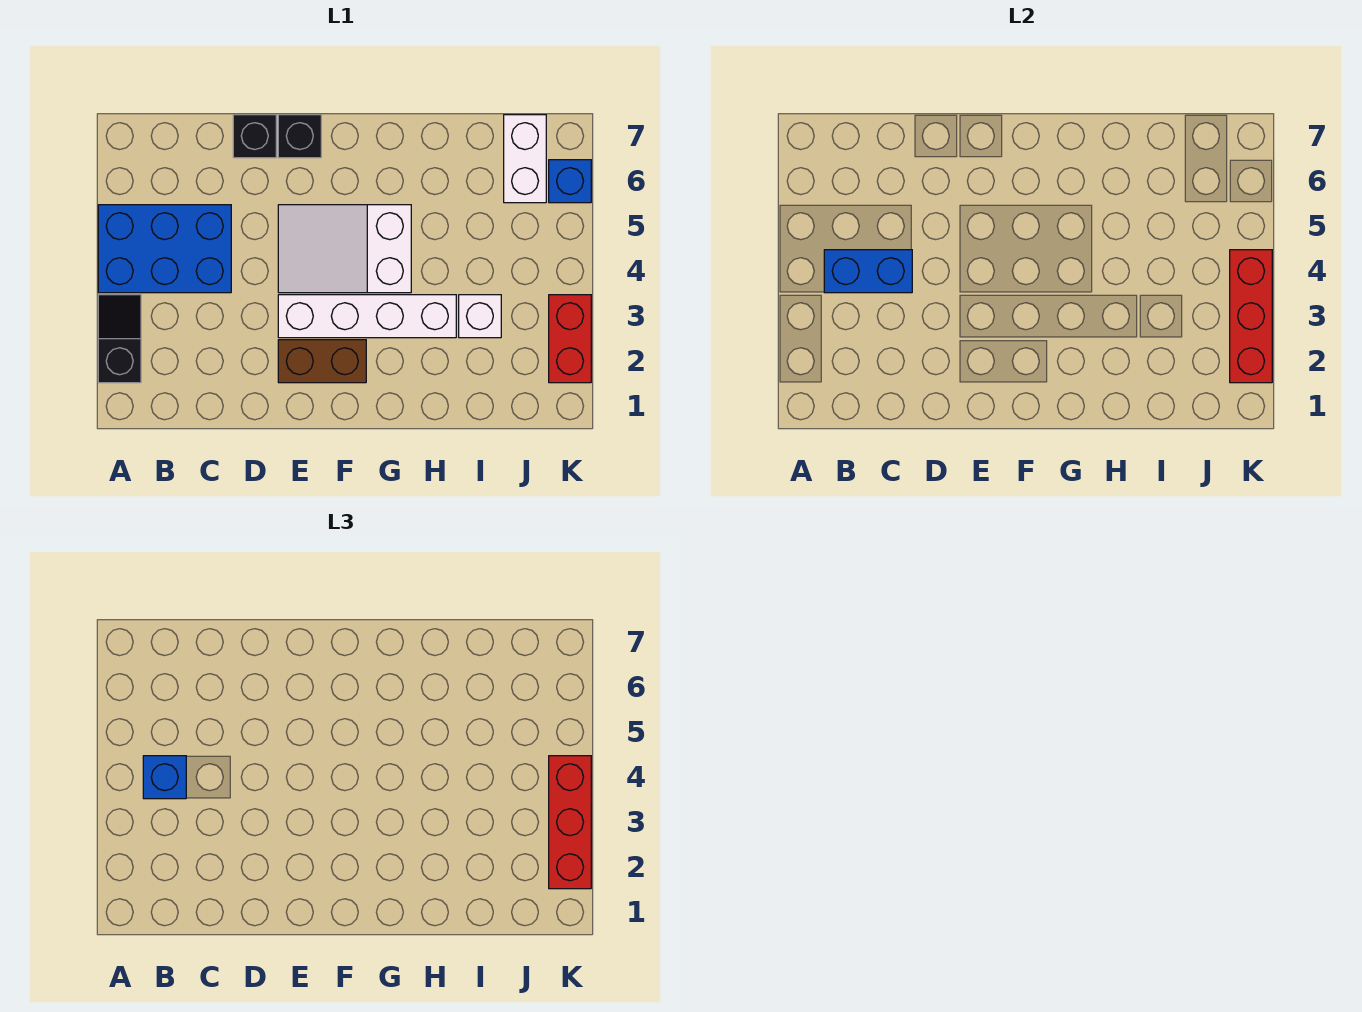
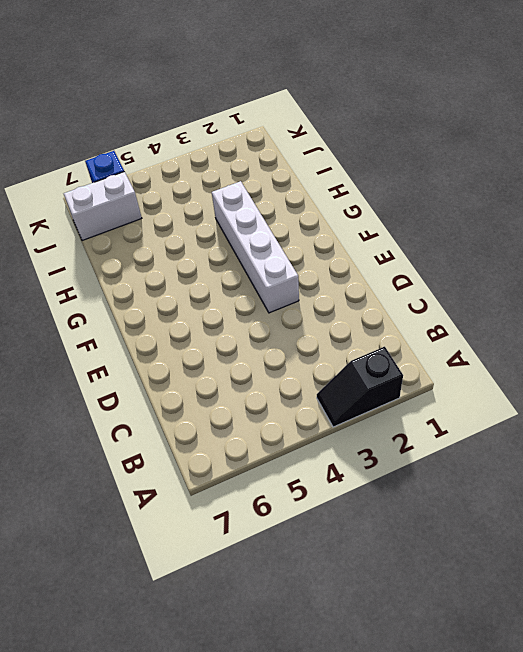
none -> blue 2x3 brick [98,205,231,293]
none -> black 1x1 brick [233,115,276,158]
none -> brown 1x2 brick [278,340,366,383]

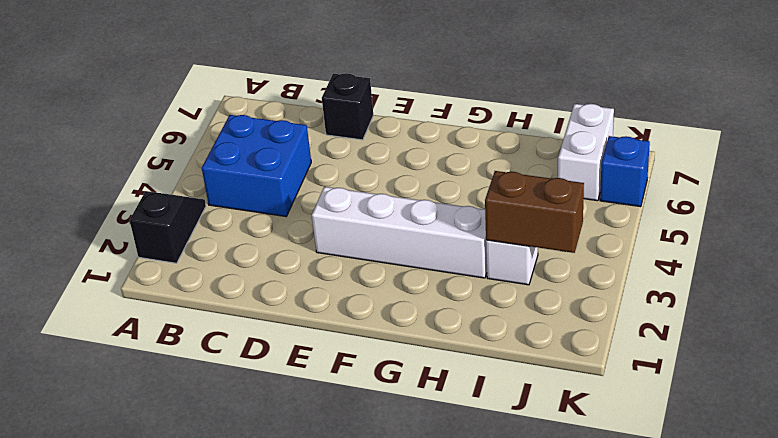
blue 2x2 brick [202,115,311,216] -> blue 2x3 brick [98,205,231,293]
brown 1x2 brick [485,171,584,253] -> brown 1x2 brick moved to [278,340,366,383]
none -> white 2x3 slope [278,205,411,293]
none -> black 1x1 brick [278,115,321,158]
none -> red 1x2 brick [549,295,591,383]

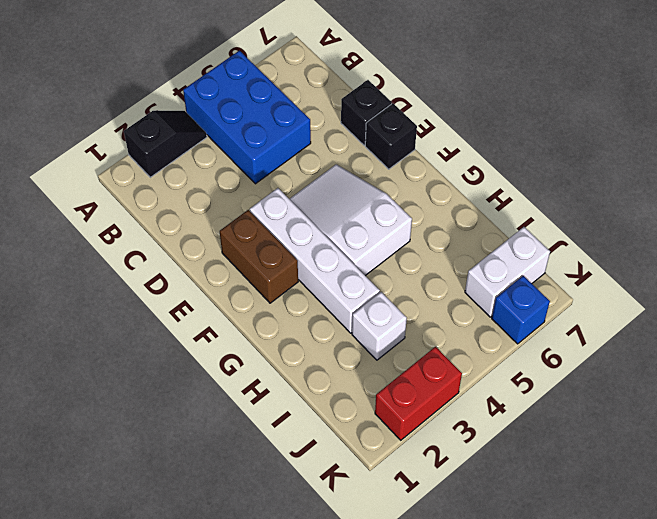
none -> blue 1x2 brick [824,250,912,293]
none -> red 1x3 brick [1230,250,1272,383]
none -> blue 1x1 brick [143,756,186,799]

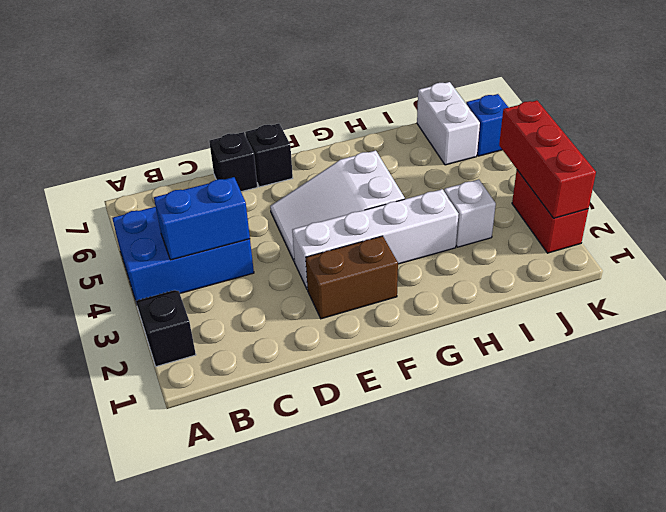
none -> blue 1x1 brick [143,756,186,799]
none -> red 1x3 brick [549,756,591,889]

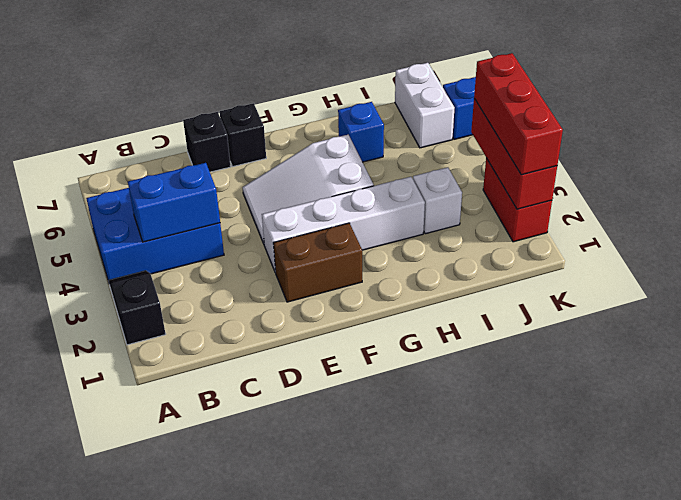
blue 1x1 brick [338,102,384,162] -> blue 1x1 brick moved to [143,756,186,799]

